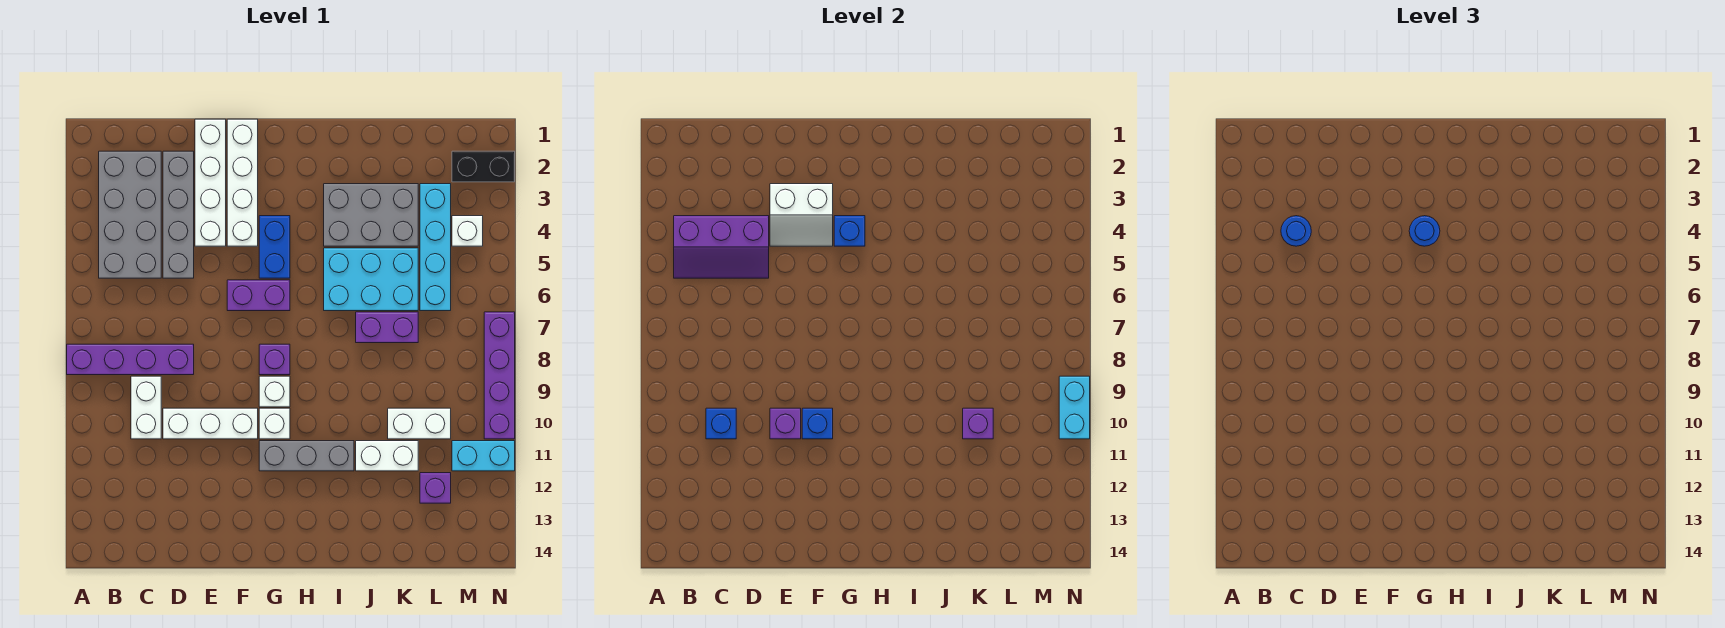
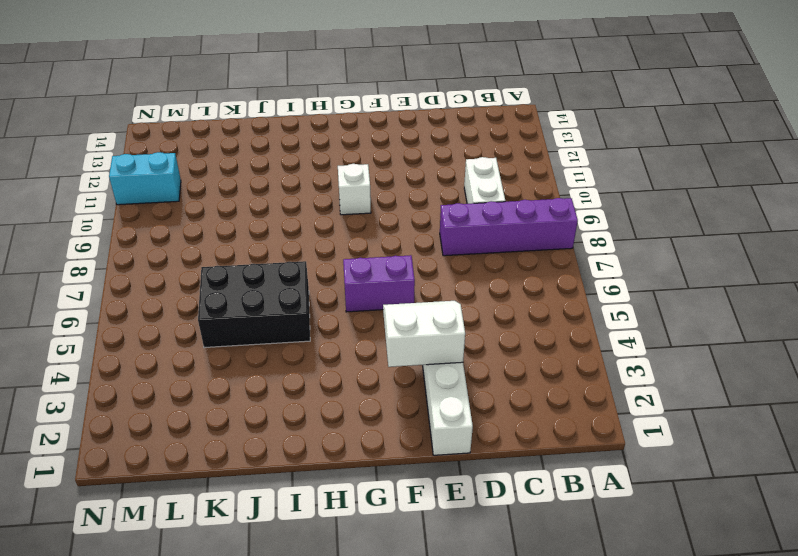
black 2x3 brick [198,261,310,348] -> cyan 2x3 brick [324,248,418,311]
none -> grey 2x4 brick [99,151,161,278]
none -> grey 1x4 brick [163,151,194,278]
none -> white 1x3 brick [163,408,258,439]
none -> white 1x4 brick [227,119,258,246]

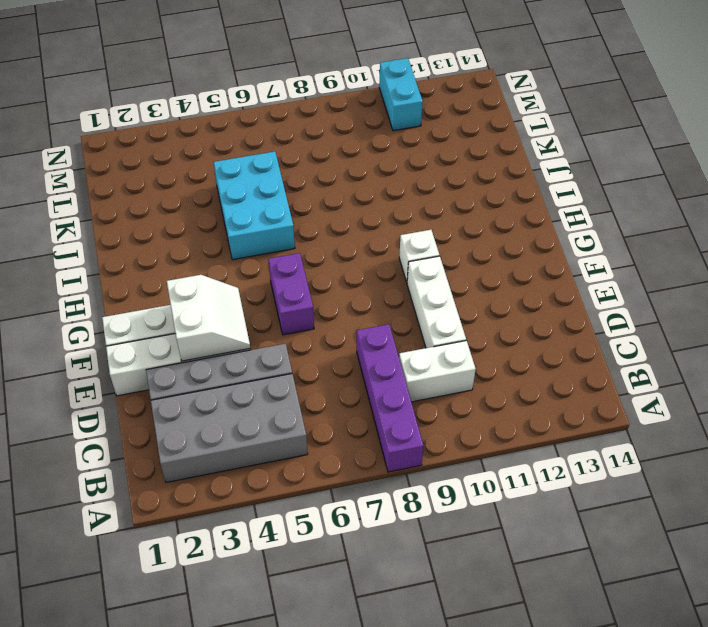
none -> blue 1x2 brick [259,216,290,278]
none -> purple 1x1 brick [259,344,290,375]
none -> white 1x1 brick [259,376,290,407]
none -> grey 1x3 brick [259,441,354,471]

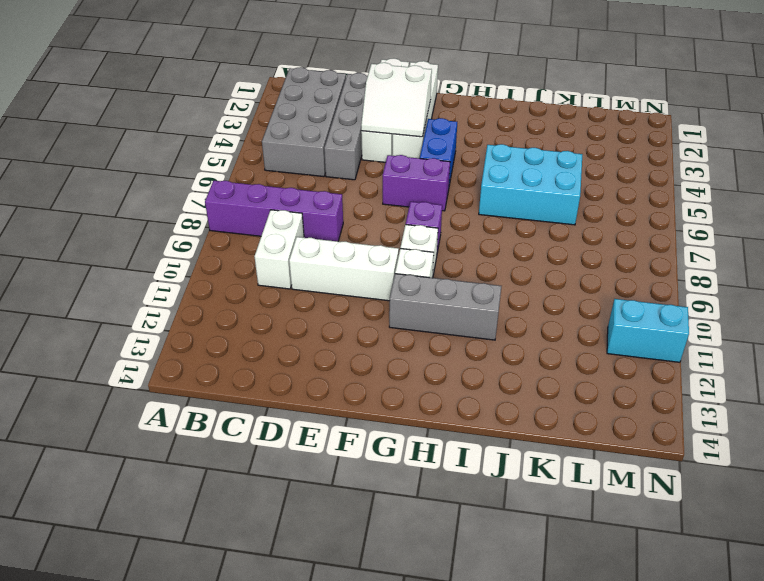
none -> grey 2x3 brick [324,184,418,246]
none -> purple 1x2 brick [356,312,418,343]
none -> white 1x2 brick [356,441,418,471]
none -> white 1x2 brick [388,408,451,439]

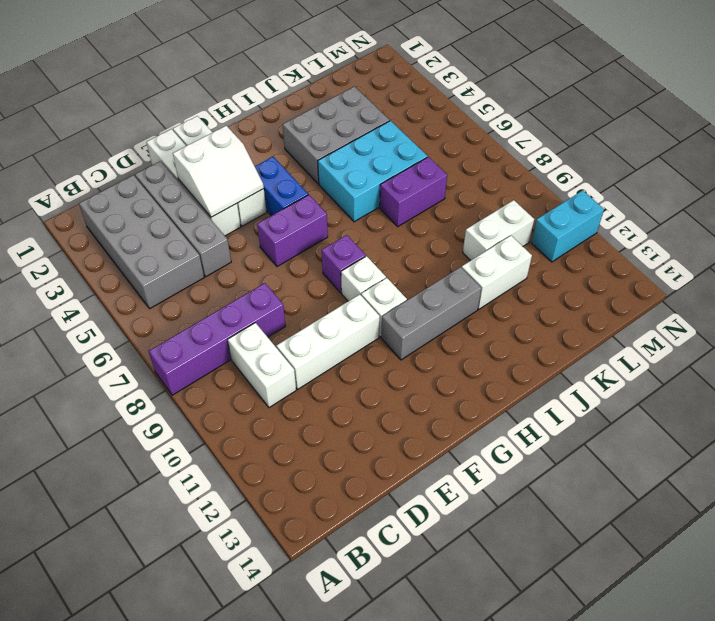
none -> cyan 1x4 brick [420,184,451,311]
none -> purple 1x1 brick [420,473,451,503]
none -> black 1x2 brick [452,151,515,182]
none -> white 1x1 brick [452,216,483,246]

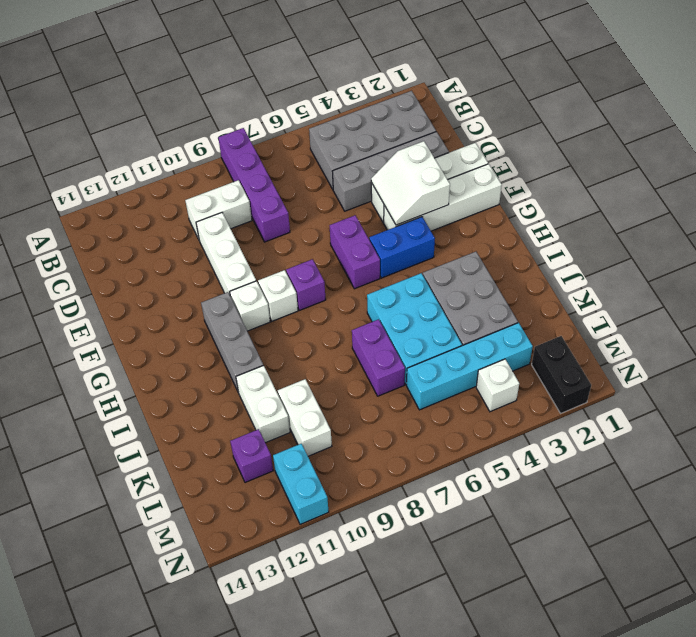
none -> purple 1x4 brick [484,312,515,439]
none -> purple 2x3 slope [674,216,769,278]
none -> blue 1x1 brick [706,408,736,439]
none -> purple 1x1 brick [770,408,801,439]

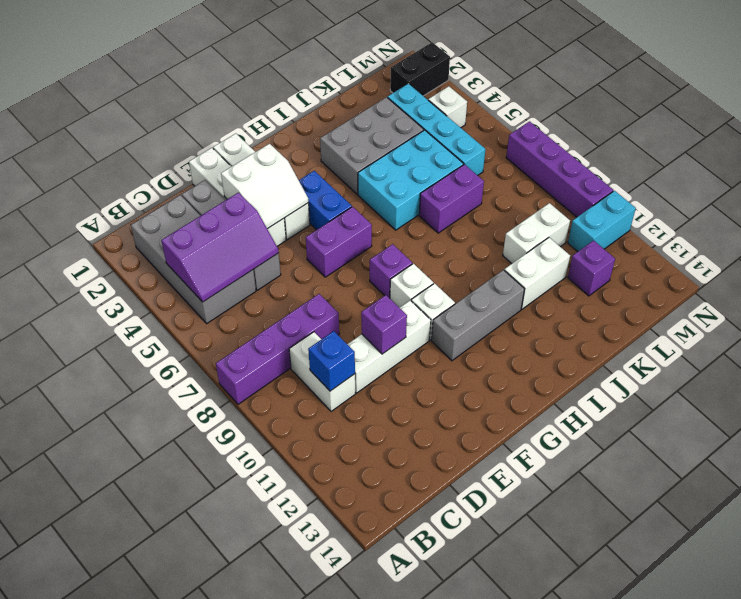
none -> blue 1x1 brick [802,408,833,439]
none -> blue 1x1 brick [834,216,865,246]
none -> purple 1x1 brick [963,408,993,439]
none -> cyan 1x2 brick [1059,376,1090,439]

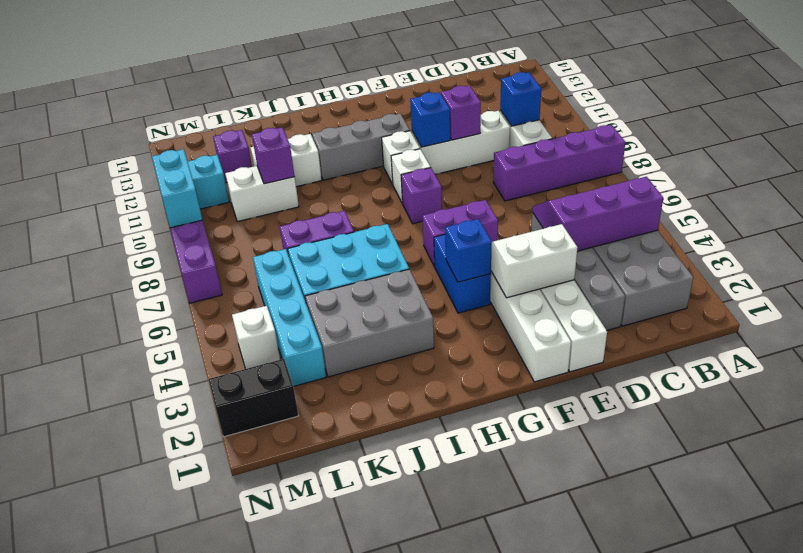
none -> blue 1x1 round brick [1281,216,1311,246]
none -> blue 1x1 round brick [1409,216,1440,246]

